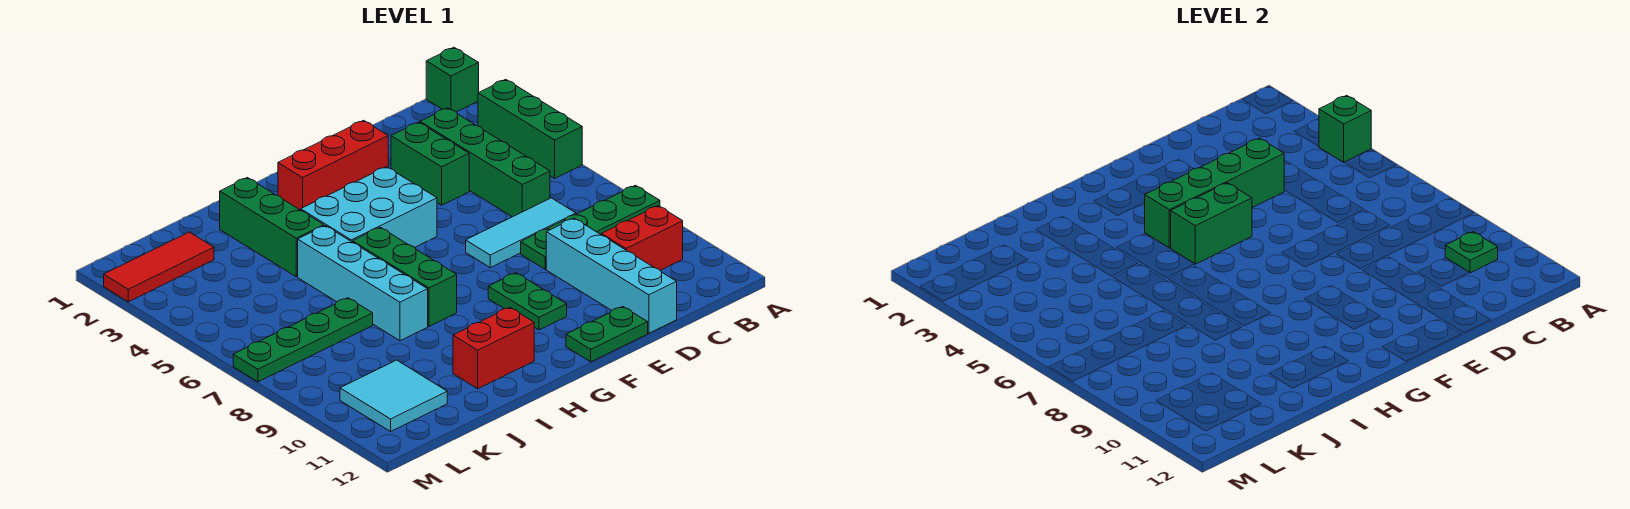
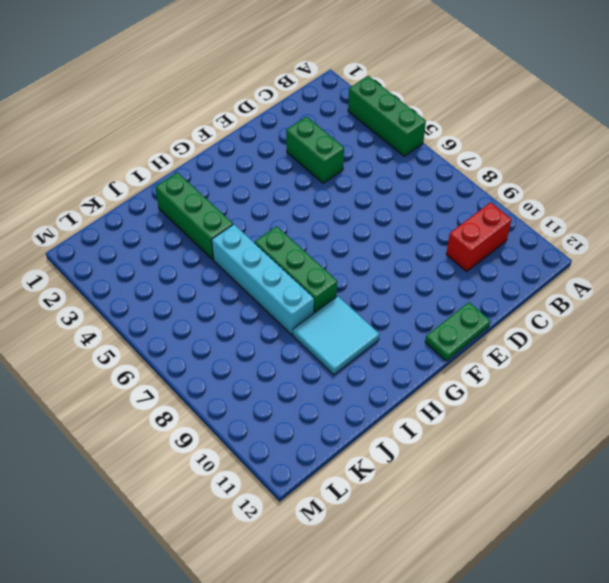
cyan 2x2 tile [293,296,379,375] -> cyan 2x2 tile moved to [340,360,447,431]
none -> green 1x1 brick [426,47,479,112]
none -> green 1x4 plate [521,185,660,269]
none -> green 1x4 brick [420,108,550,217]

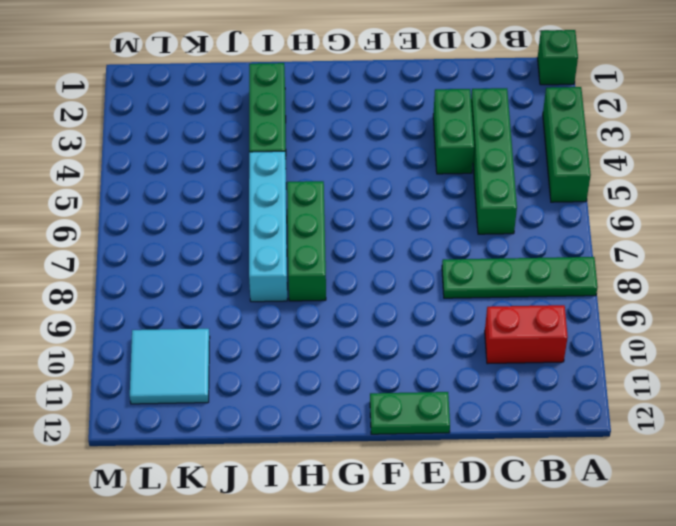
none -> cyan 1x3 tile [466,198,576,268]
none -> cyan 1x4 brick [546,218,677,333]
none -> red 1x3 brick [278,120,388,210]

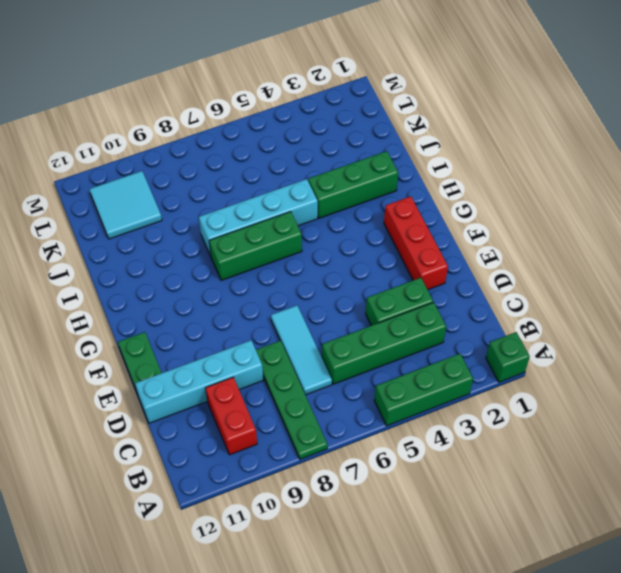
none -> cyan 2x3 brick [301,167,437,248]
none -> green 1x2 plate [488,273,567,330]
none -> red 1x2 brick [453,307,534,389]

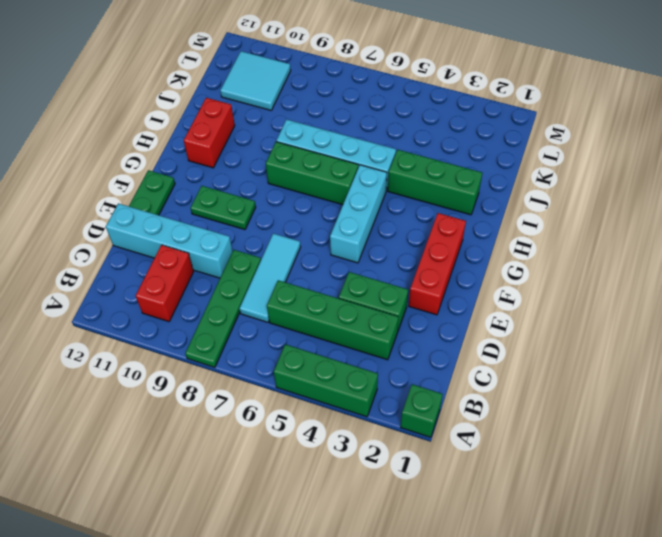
cyan 1x3 brick [330,165,387,263] -> cyan 2x3 brick [301,167,437,248]
none -> green 1x4 plate [233,298,373,382]
none -> red 1x3 tile [104,232,214,302]
none -> green 1x1 brick [1319,95,1371,162]

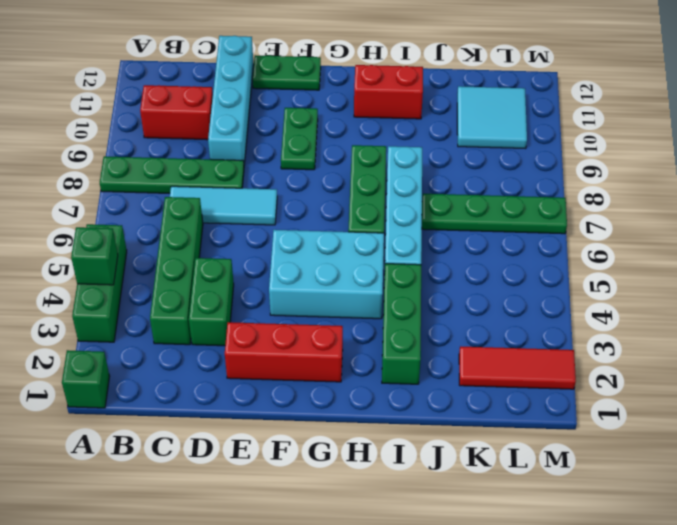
none -> green 1x1 plate [1445,232,1498,273]
none -> green 1x4 brick [1144,138,1284,248]
none -> green 1x2 brick [1171,183,1252,264]

